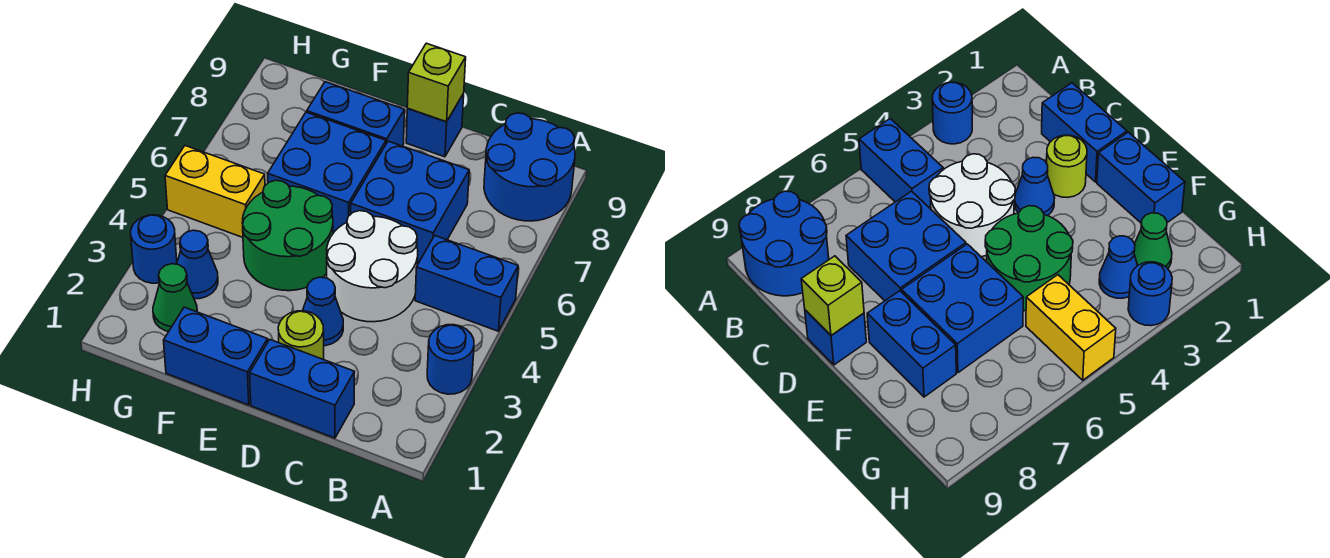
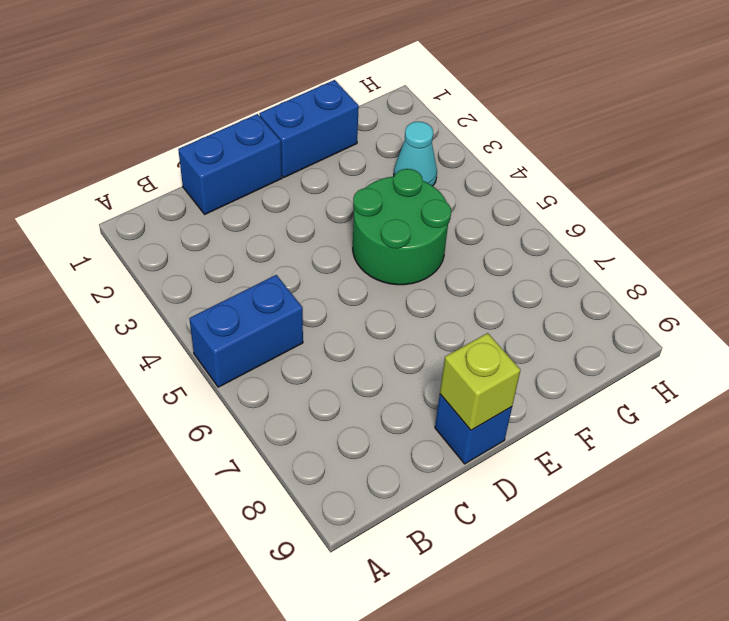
cyan 1x1 cone [394,122,437,186] -> blue 1x1 cone [177,230,218,299]
none -> blue 1x1 round brick [427,325,474,394]
none -> blue 2x2 round brick [484,113,575,221]
none -> white 2x2 round brick [327,211,418,322]

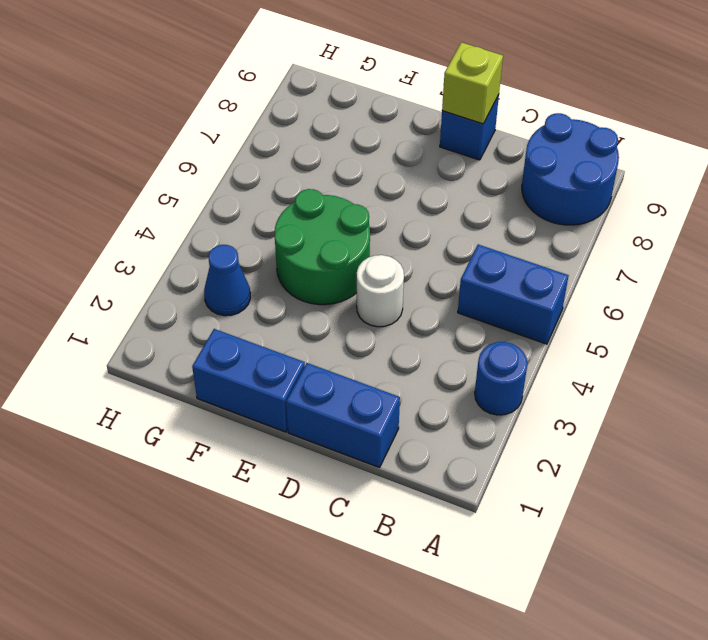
white 1x1 round brick [357,255,404,327] -> white 2x2 round brick [327,211,418,322]
none -> blue 2x2 brick [351,141,469,262]
none -> lime 1x1 round brick [278,311,324,359]
none -> blue 1x1 cone [303,277,343,346]

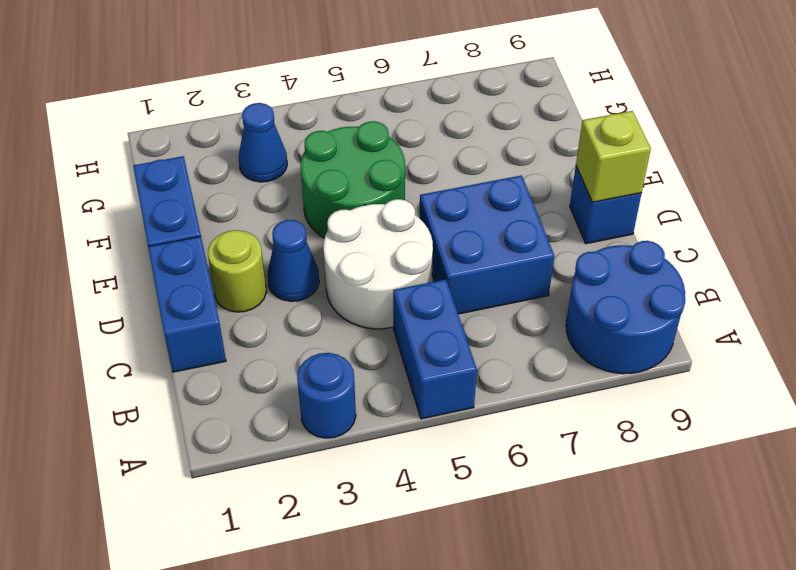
none -> blue 2x2 brick [268,112,386,232]
none -> blue 1x2 brick [307,82,405,146]
none -> green 1x1 cone [153,264,197,332]

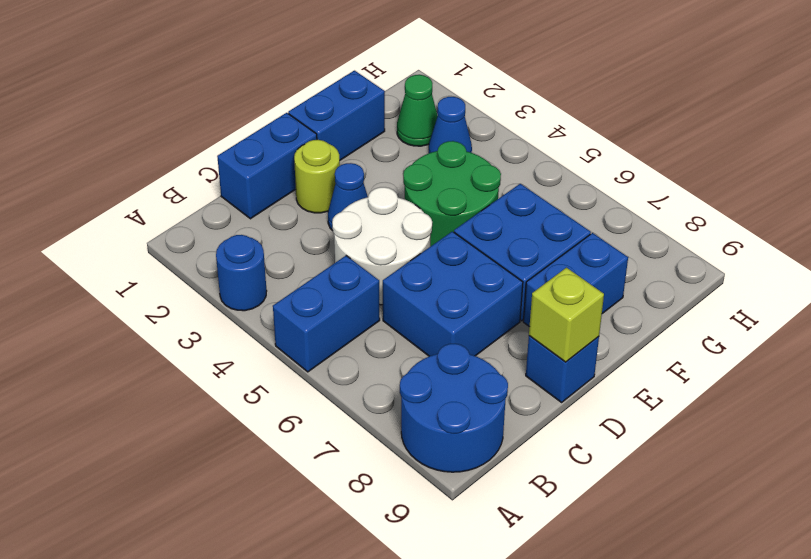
none -> yellow 1x2 brick [165,146,265,237]
none -> blue 1x1 round brick [131,215,177,283]

